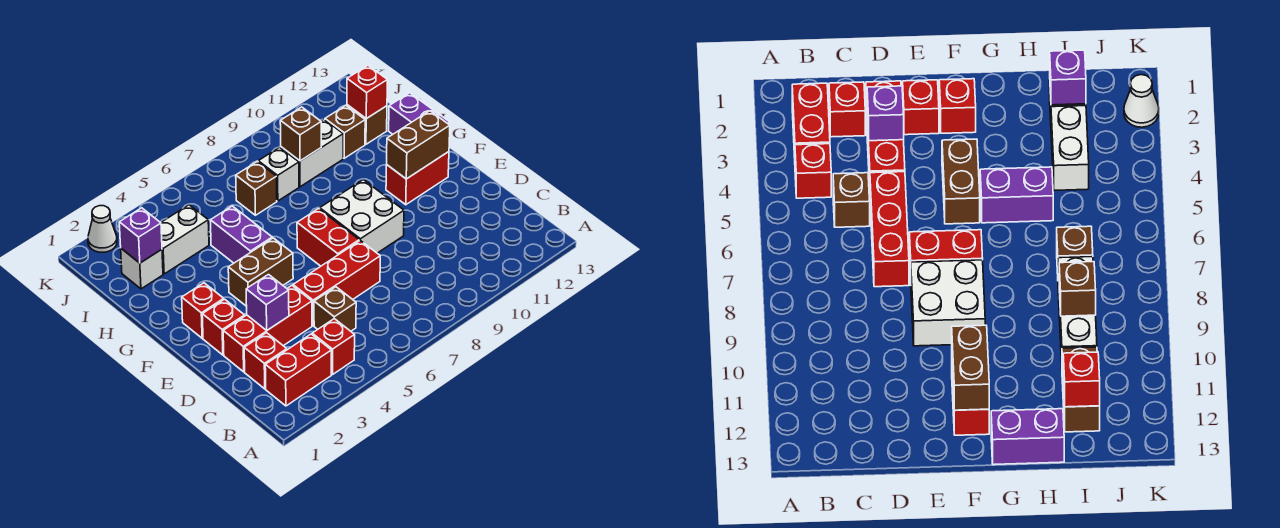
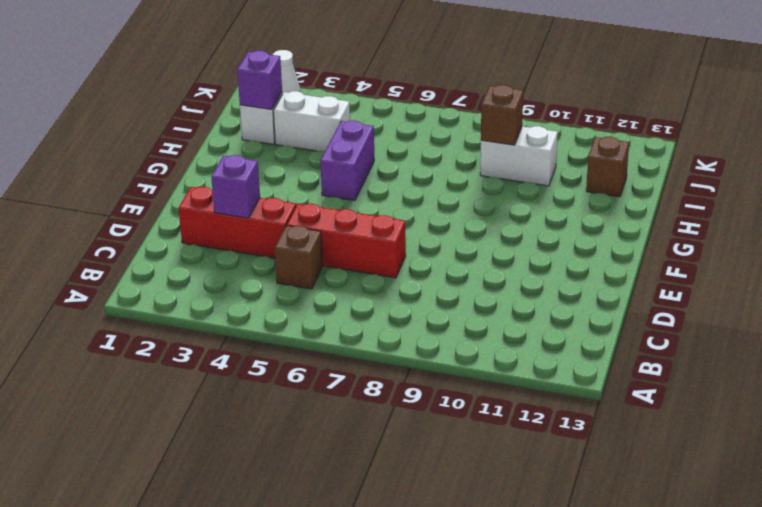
none -> red 1x2 brick [265,334,331,406]
none -> red 1x1 brick [312,319,355,375]
none -> red 1x1 brick [244,333,287,389]

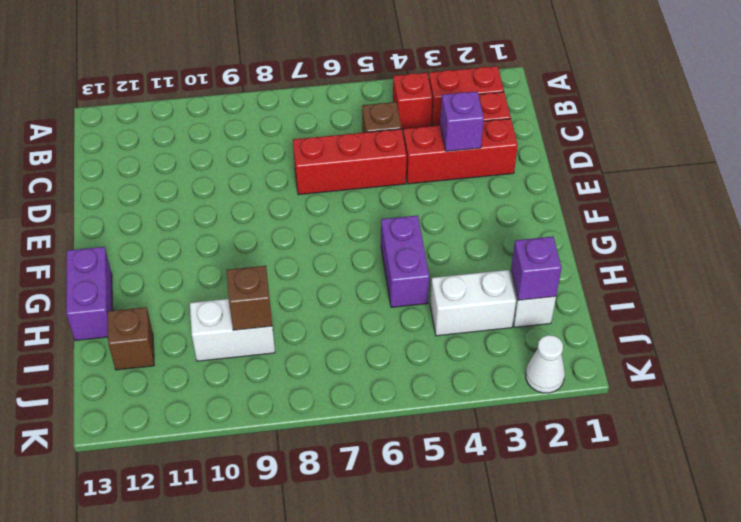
none -> red 1x1 brick [202,299,245,355]
none -> red 1x2 brick [297,209,359,266]
none -> white 2x2 brick [320,180,404,253]

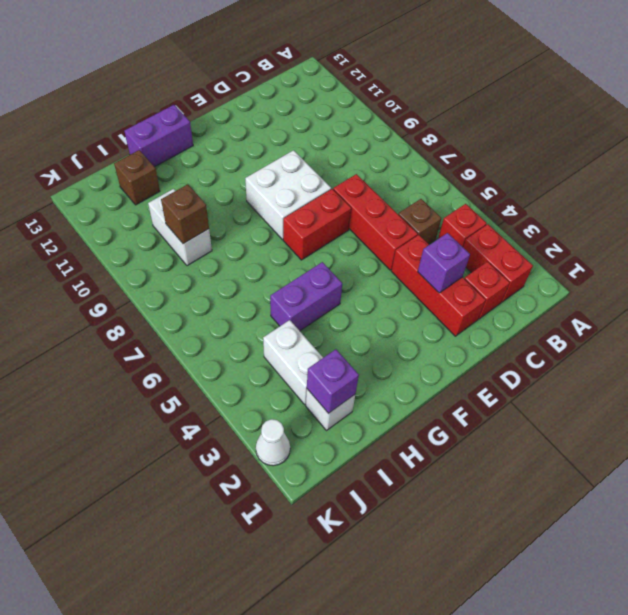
none -> red 1x1 brick [202,299,245,355]
none -> red 1x1 brick [182,283,224,338]
none -> brown 1x2 brick [228,238,293,306]

